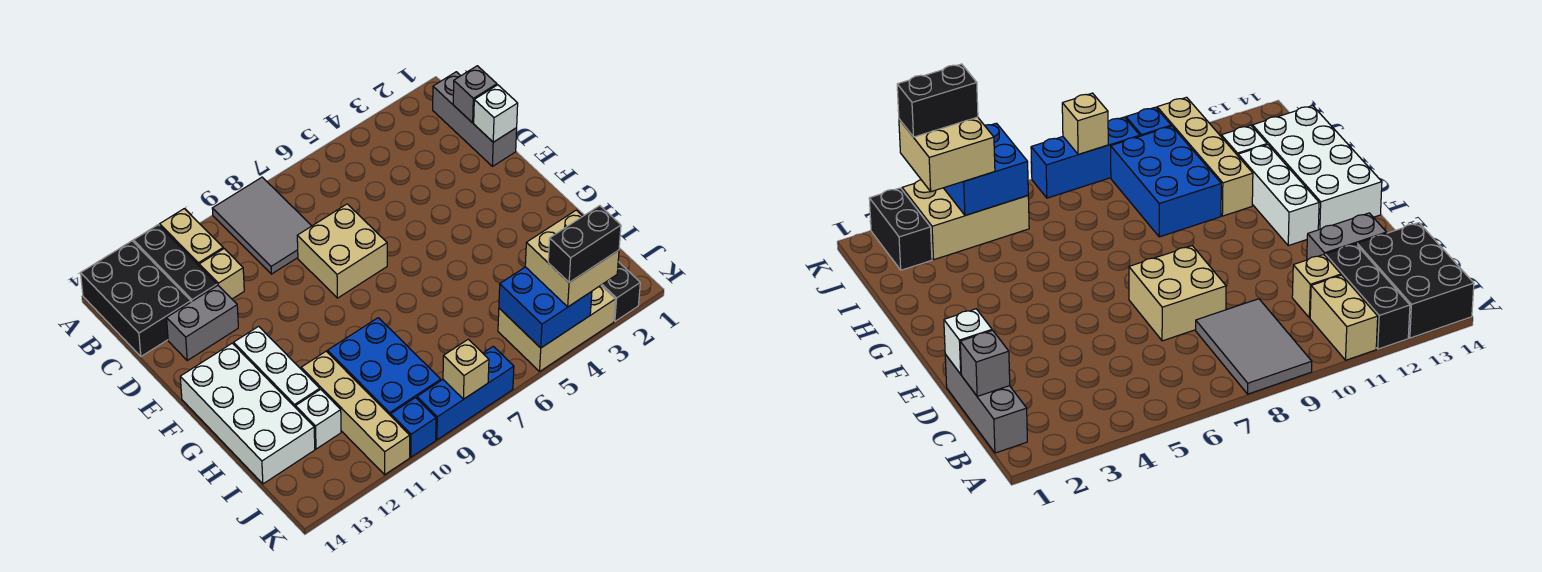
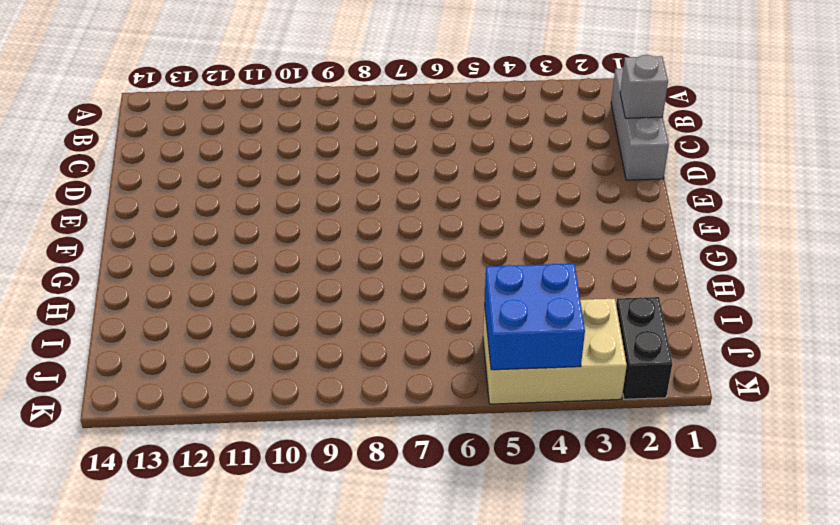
none -> grey 2x3 tile [212,177,311,274]
none -> tan 1x2 brick [160,209,223,265]
none -> black 1x3 brick [133,225,217,302]

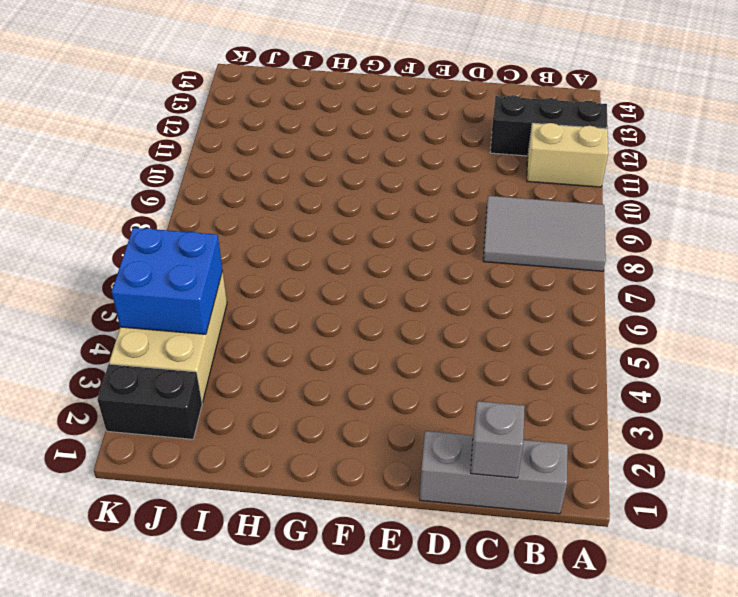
none -> black 2x3 brick [81,241,191,356]
none -> tan 1x1 brick [199,249,244,299]
none -> tan 2x2 brick [297,204,387,298]

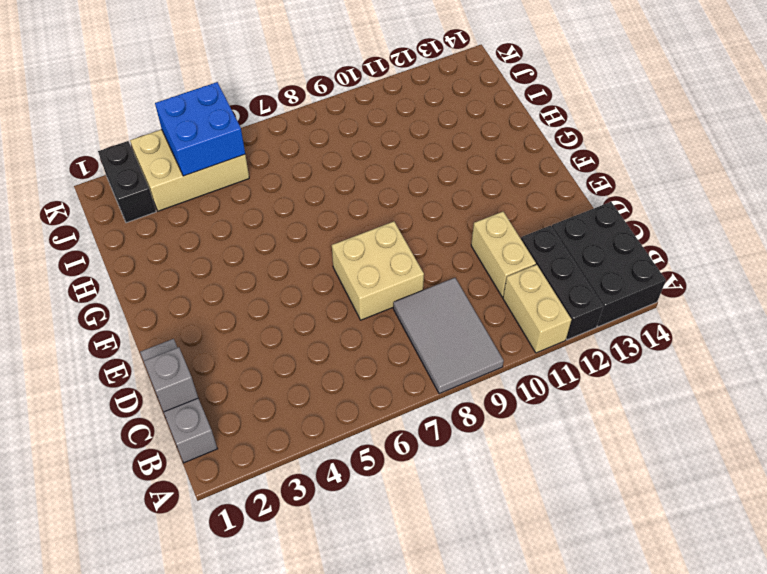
tan 1x2 brick [471,212,536,297] -> tan 1x1 brick [199,249,244,299]
none -> grey 1x2 brick [167,285,238,360]
none -> white 1x3 brick [234,326,320,408]
none -> white 2x4 brick [180,343,315,484]

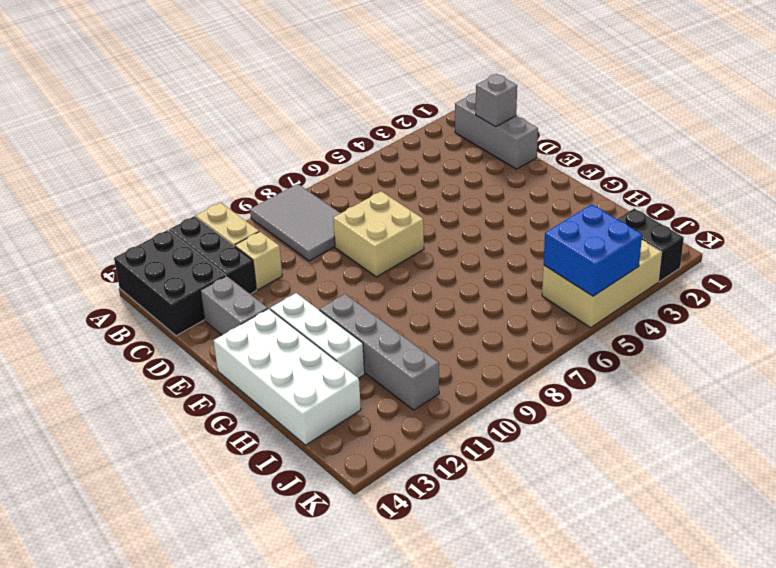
grey 1x2 brick [201,276,268,335] -> grey 1x2 brick turned to [167,285,238,360]
grey 1x4 brick [320,294,439,410] -> tan 1x4 brick [301,351,410,475]
none -> blue 2x3 brick [328,318,441,416]
none -> white 1x1 brick [296,389,341,449]
none -> blue 1x3 brick [417,346,514,440]

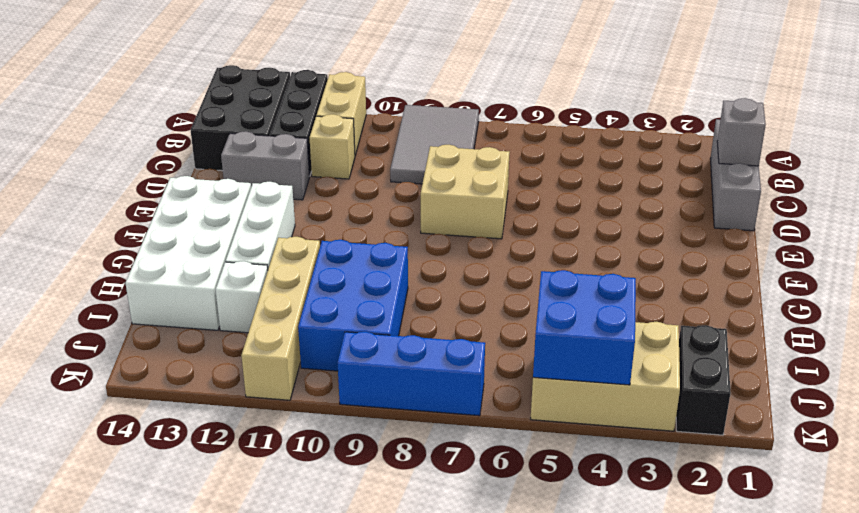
none -> blue 1x1 brick [391,398,436,457]
none -> white 1x1 brick [474,85,518,142]
none -> tan 1x1 brick [443,339,489,399]

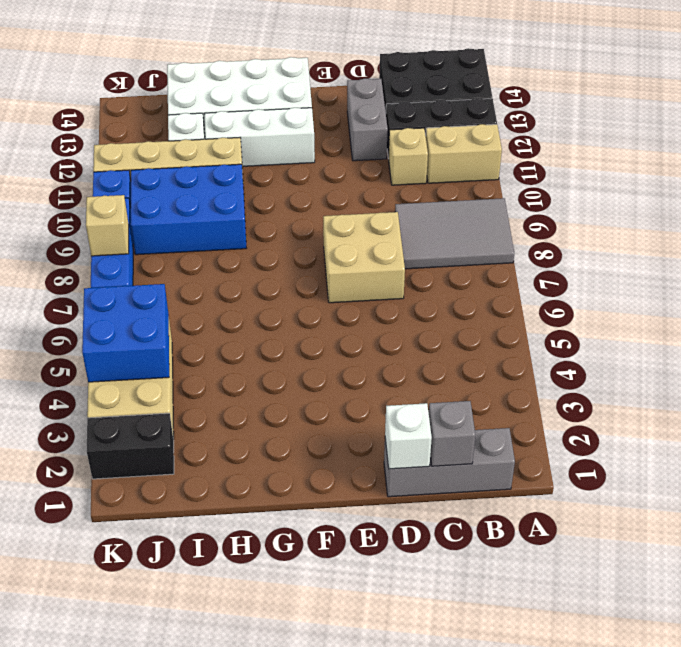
none -> tan 2x2 brick [525,210,619,307]
none -> black 1x2 brick [548,206,621,282]

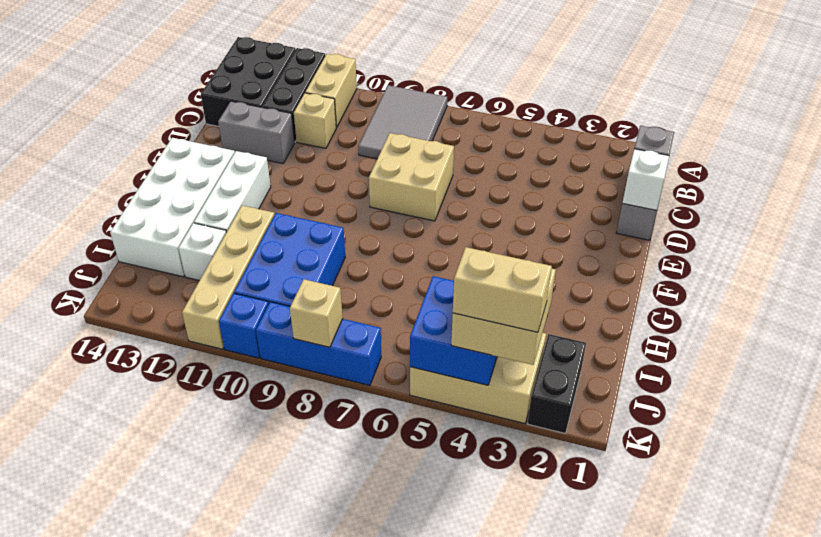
tan 1x2 brick [453,247,552,332] -> black 1x2 brick [548,206,621,282]

